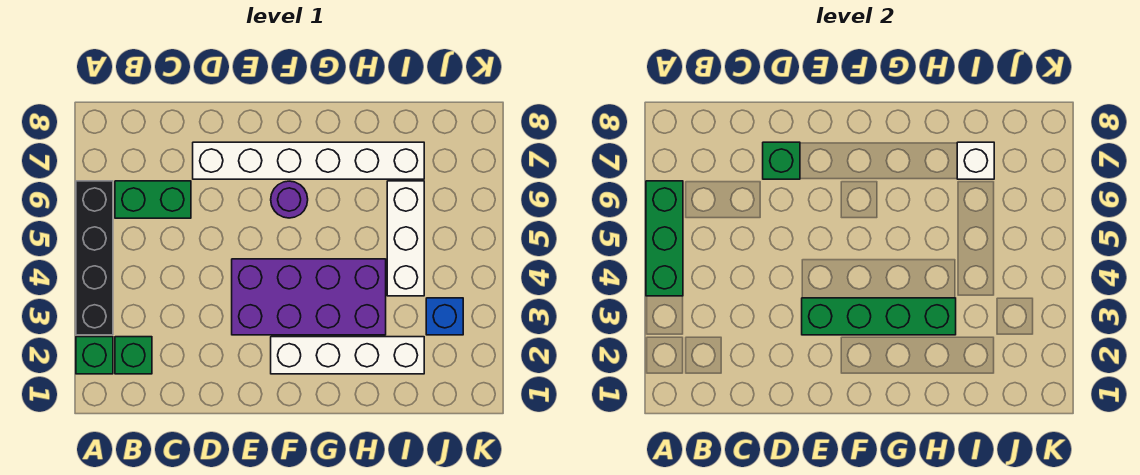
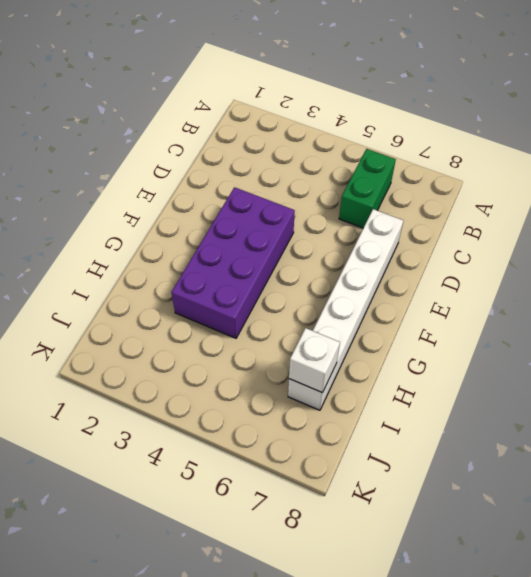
none -> green 1x1 brick [76,337,113,374]
none -> black 1x4 brick [76,181,113,335]
none -> green 1x1 brick [115,337,152,374]

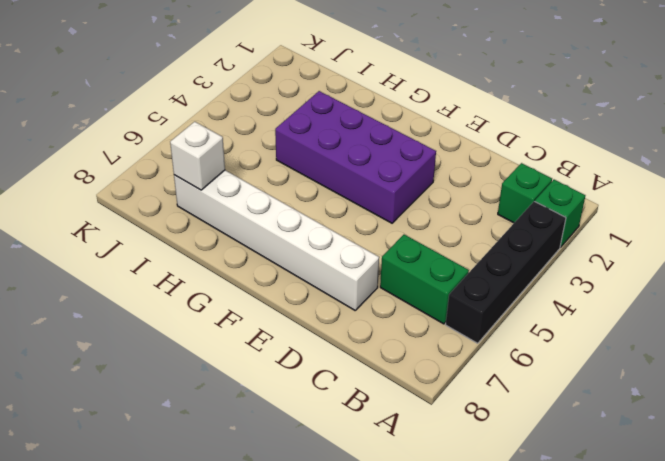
none -> white 1x4 brick [271,337,424,374]
none -> purple 1x1 round brick [271,181,308,218]
none -> white 1x3 brick [387,181,424,296]

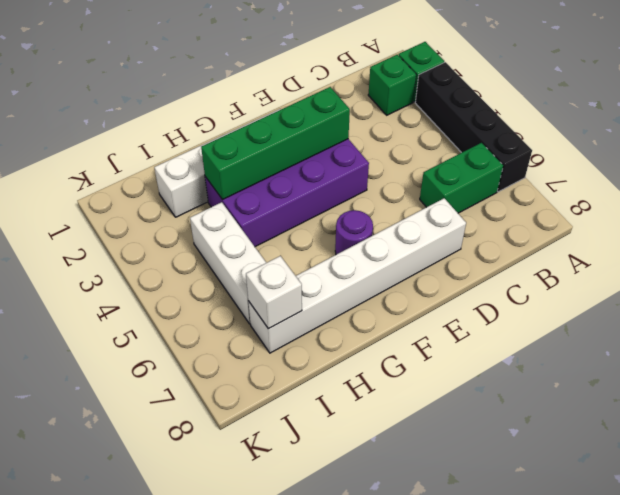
none -> blue 1x1 brick [426,298,463,335]
none -> green 1x3 brick [646,181,683,296]
none -> green 1x1 brick [763,142,800,179]

